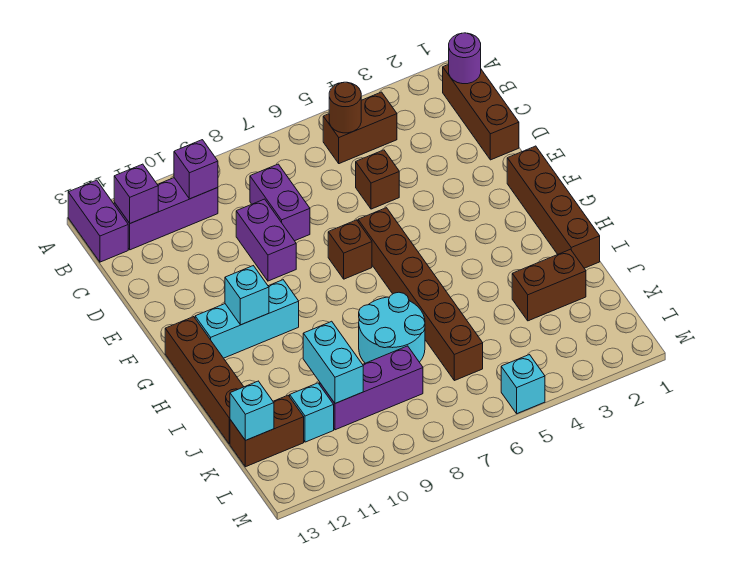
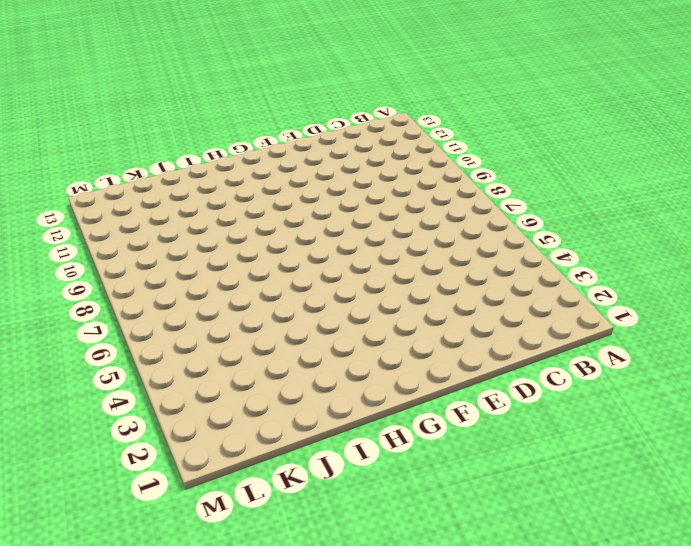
none -> purple 1x2 brick [68,180,128,262]
none -> brown 1x3 brick [443,64,519,160]
none -> brown 1x2 brick [323,92,397,164]

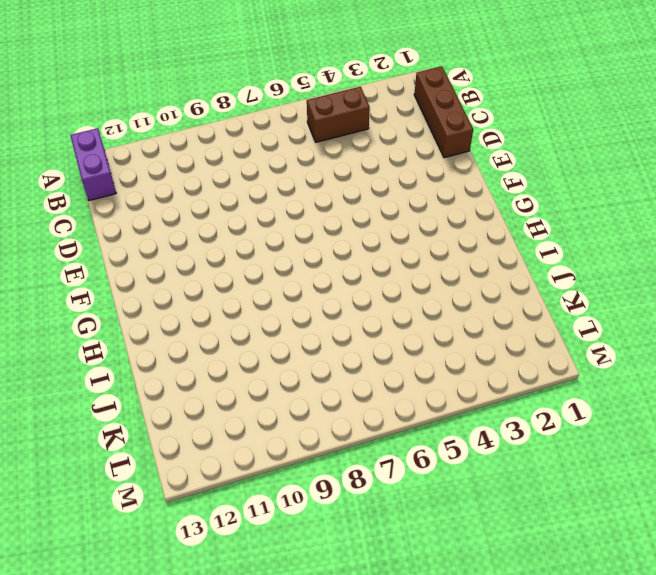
none -> purple 1x3 brick [114,178,218,250]
none -> purple 1x2 brick [250,164,310,241]
none -> brown 1x1 brick [356,150,399,209]

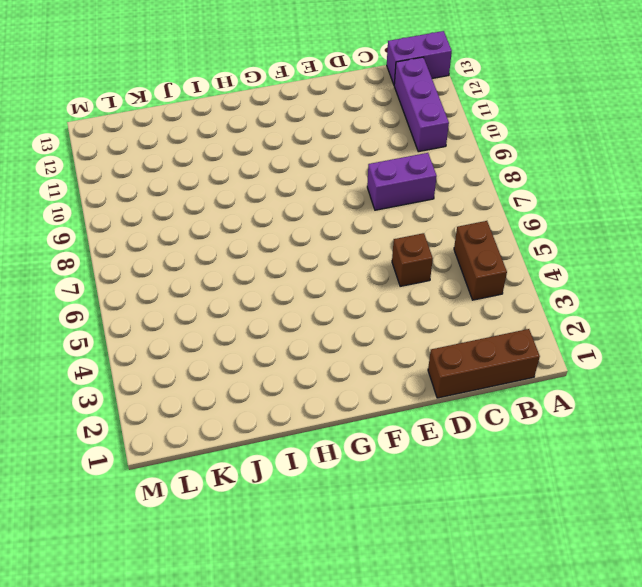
none -> purple 1x2 brick [236,199,296,281]
none -> brown 1x4 brick [507,146,600,268]
none -> brown 1x6 brick [358,208,483,381]

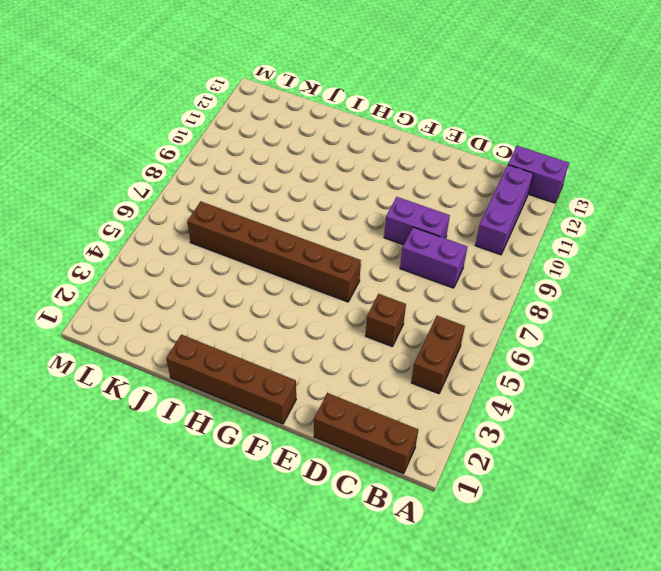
none -> brown 1x1 brick [328,220,372,279]
none -> cyan 1x3 brick [195,280,299,358]
none -> brown 1x4 brick [165,317,244,444]

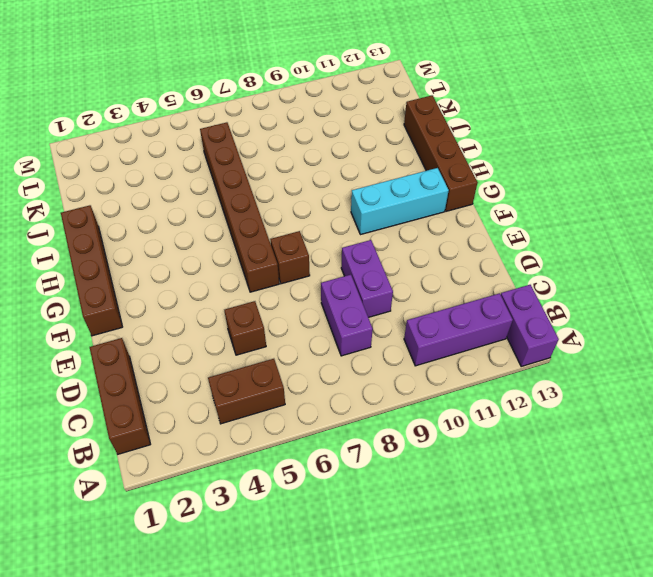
none -> cyan 2x2 round brick [359,292,425,363]
none -> brown 1x2 brick [512,249,586,321]
none -> purple 1x3 brick [320,346,423,430]

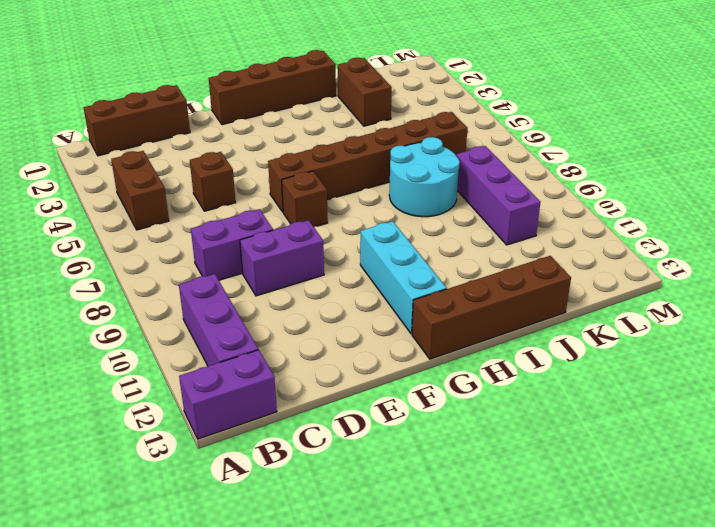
none -> cyan 1x1 brick [290,383,334,442]
none -> brown 1x2 brick [230,395,304,467]
none -> cyan 1x1 brick [501,355,545,414]

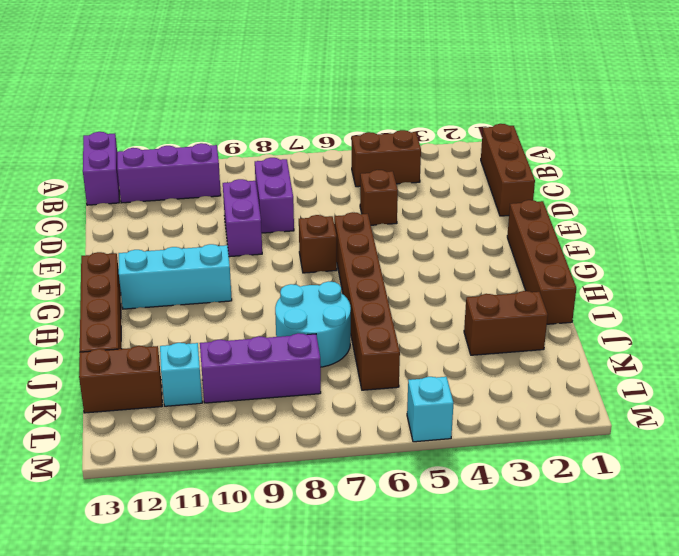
none -> purple 1x1 round brick [449,33,481,84]
none -> brown 1x1 round brick [329,82,361,133]
none -> purple 1x1 brick [174,140,218,199]

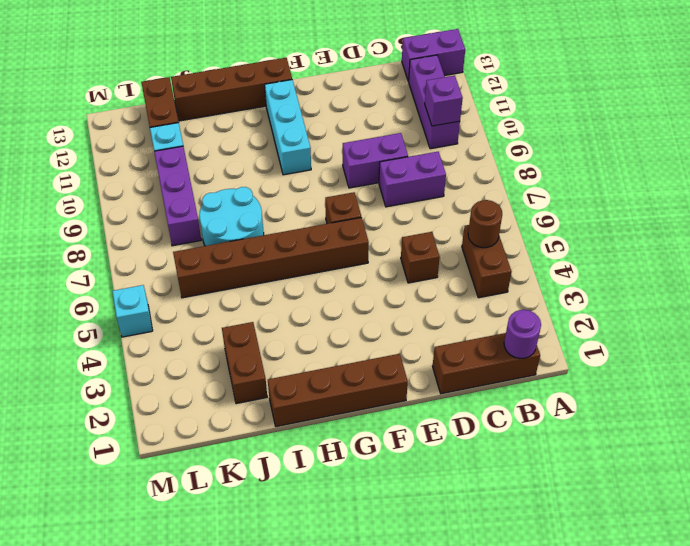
none -> purple 1x1 brick [114,164,158,223]
none -> cyan 1x1 brick [225,266,269,325]
none -> cyan 1x2 brick [303,321,363,403]

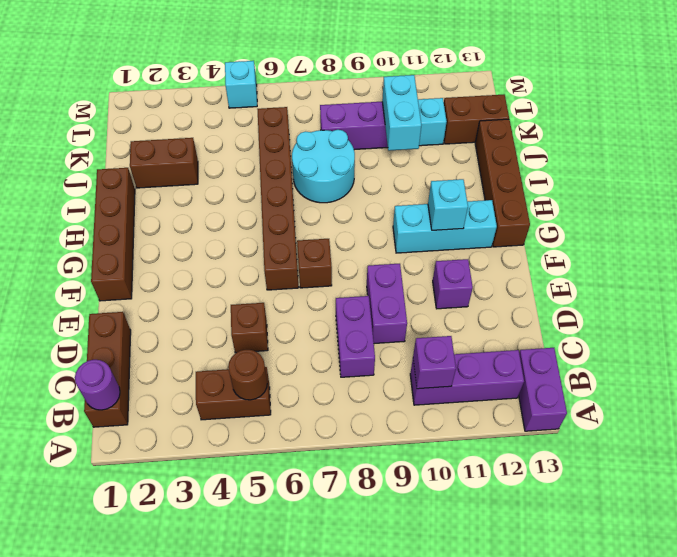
purple 1x1 brick [433,259,473,309] -> purple 1x1 brick moved to [114,164,158,223]
none -> cyan 1x1 brick [230,381,274,440]

